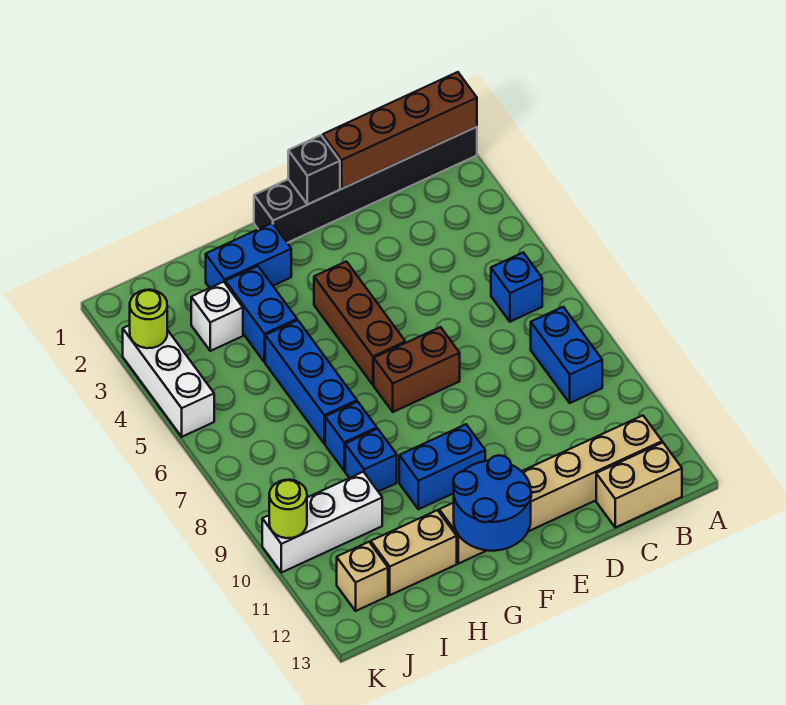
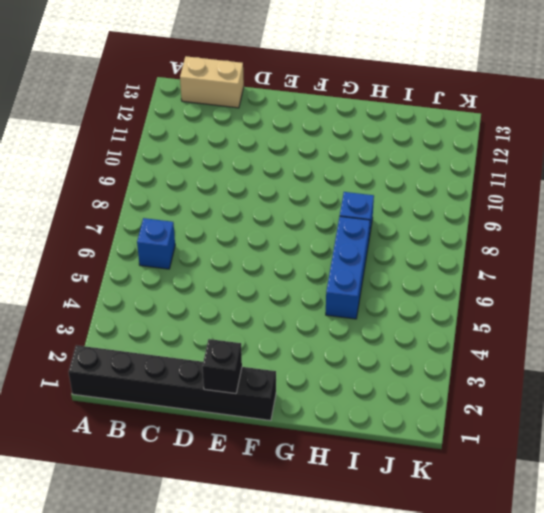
none -> blue 1x2 brick [531,307,602,403]
none -> tan 1x6 brick [439,416,662,564]
none -> brown 1x2 brick [374,327,460,412]

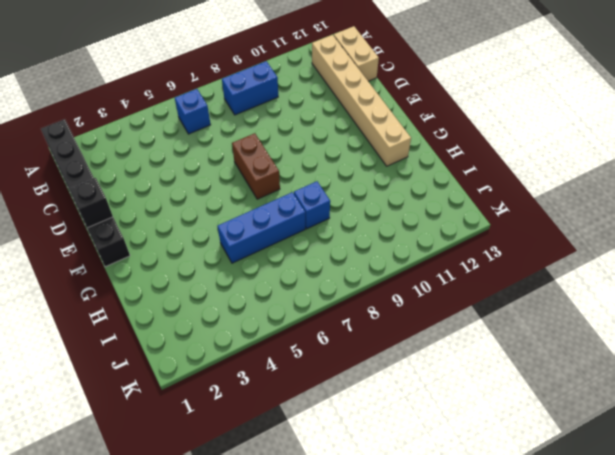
none -> brown 1x3 brick [314,261,405,385]
none -> blue 1x2 brick [399,424,485,509]
none -> blue 1x2 brick [206,223,291,288]

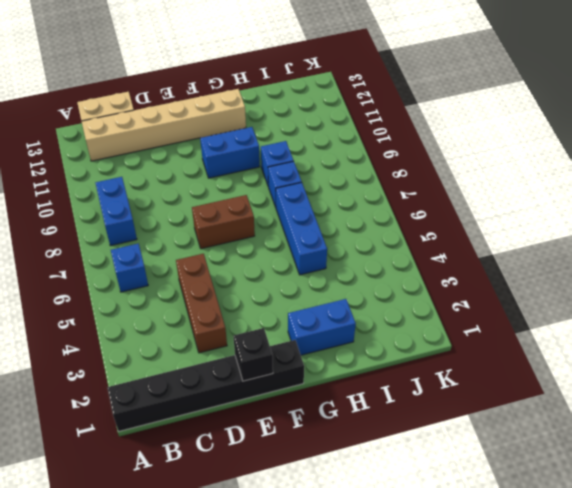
brown 1x3 brick [176,254,227,353] -> brown 1x3 brick moved to [314,261,405,385]
none -> blue 1x2 brick [226,266,297,362]
none -> tan 1x2 brick [371,510,457,595]
none -> white 1x1 brick [191,282,243,351]

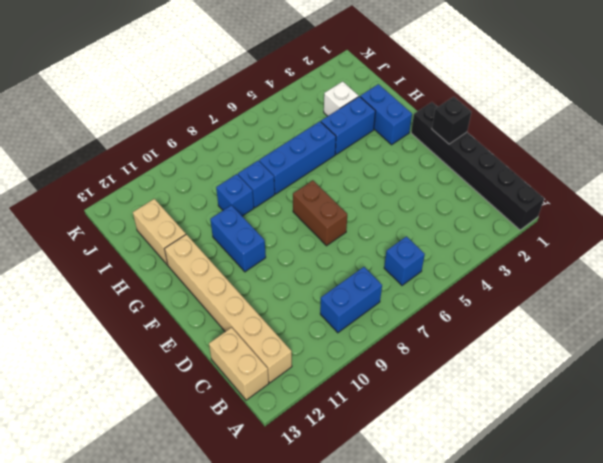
none -> brown 1x3 brick [314,261,405,385]
none -> white 1x3 brick [262,472,382,573]
none -> tan 1x1 brick [337,542,388,611]

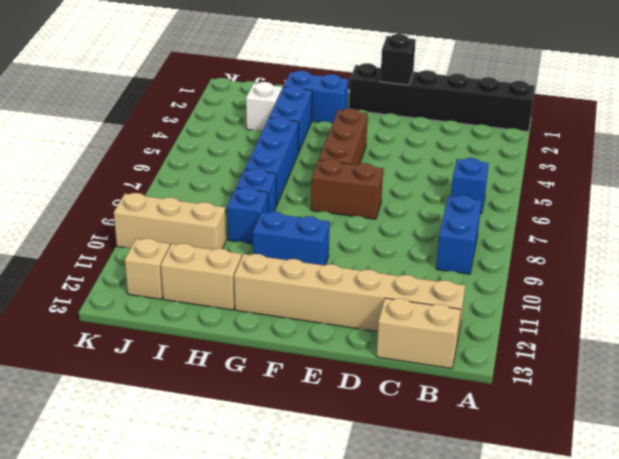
tan 1x3 brick [114,193,226,250] -> white 1x3 brick [262,472,382,573]
none -> white 1x3 brick [123,325,214,437]
none -> brown 1x4 brick [323,72,477,189]
none -> blue 2x2 round brick [453,455,531,551]

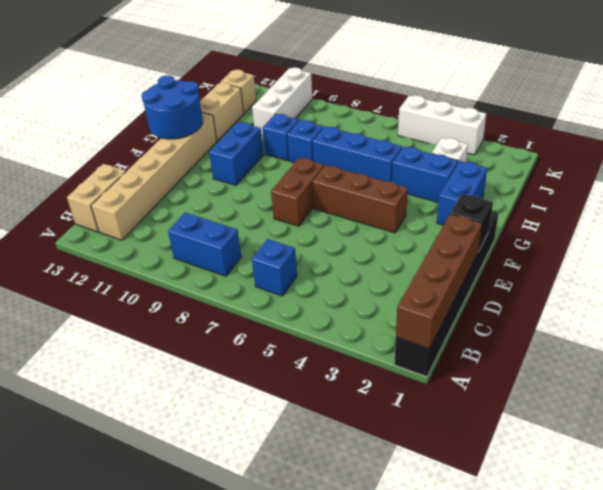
none -> lime 1x1 round brick [130,290,167,348]
none -> lime 1x1 round brick [269,480,307,538]

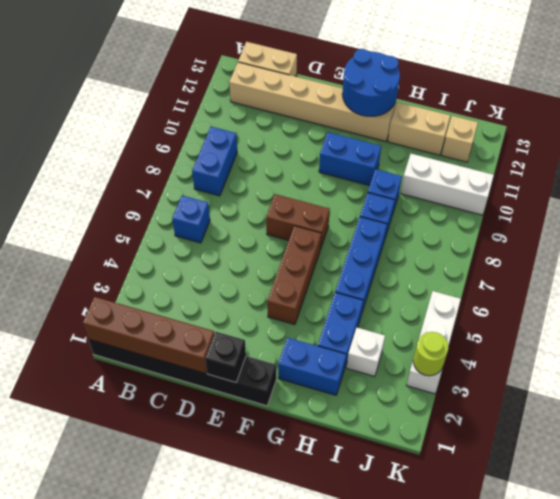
none -> lime 1x1 round brick [269,480,307,538]

